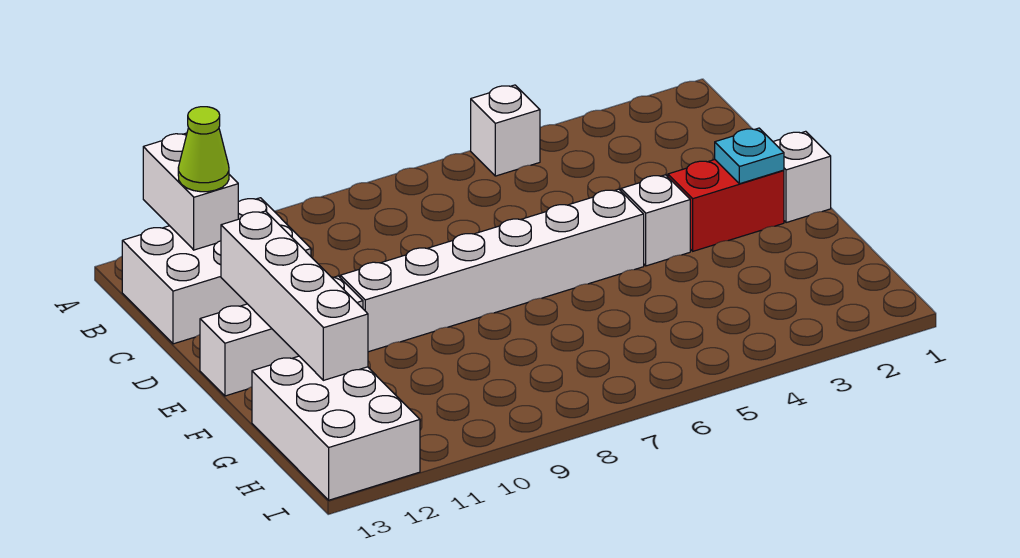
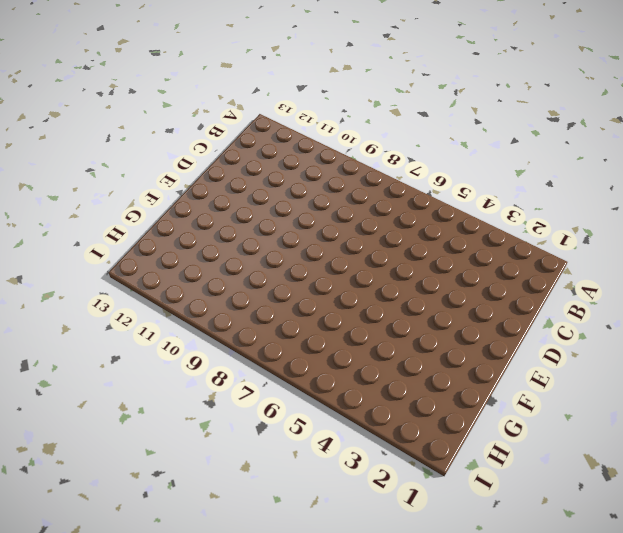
none -> white 1x1 brick [471,85,540,176]
none -> white 2x3 brick [122,198,311,344]
none -> white 1x1 brick [773,131,831,223]

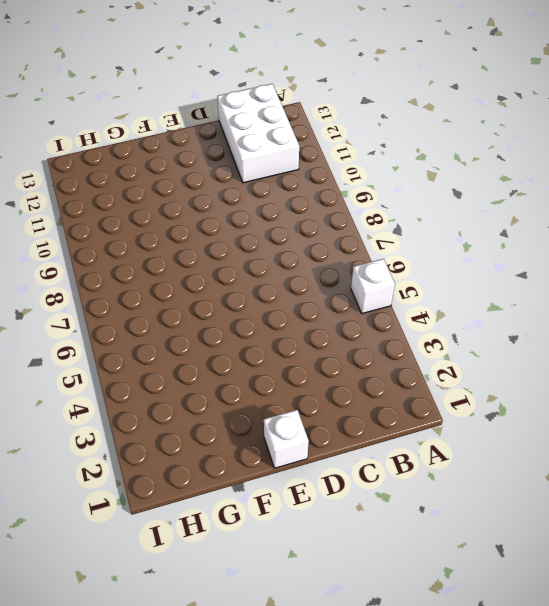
none -> red 1x2 brick [668,160,784,251]
none -> white 1x1 brick [621,175,690,266]
none -> white 1x6 brick [340,189,644,352]

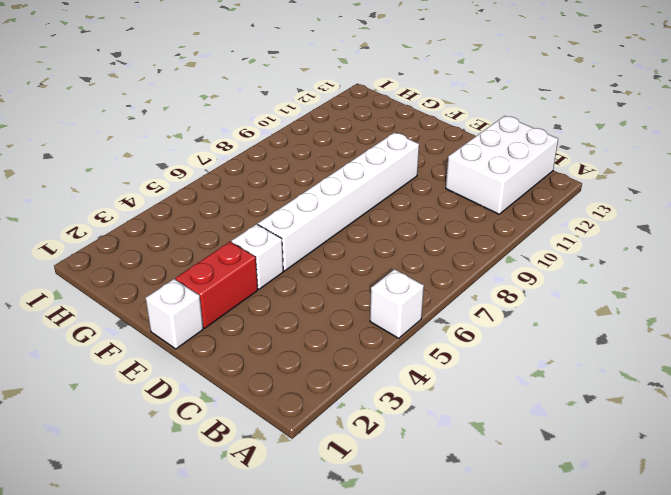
none -> white 1x3 brick [200,276,363,396]
none -> white 2x3 brick [252,356,420,500]
none -> white 1x2 brick [143,133,238,250]

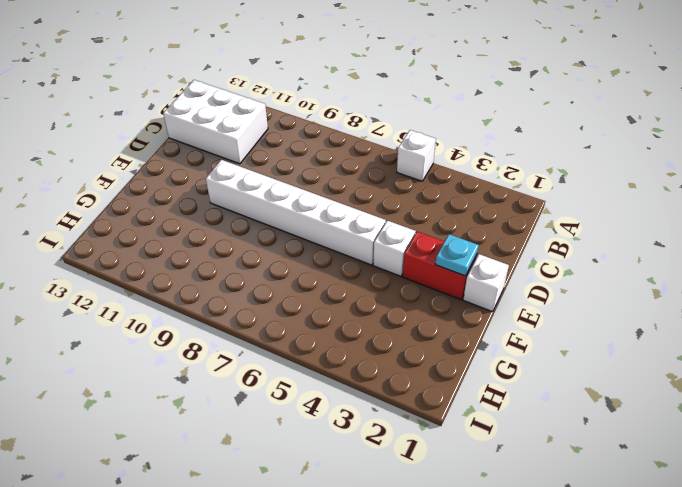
none -> white 1x3 brick [200,276,363,396]
none -> white 2x3 brick [252,356,420,500]
none -> white 1x2 brick [143,133,238,250]

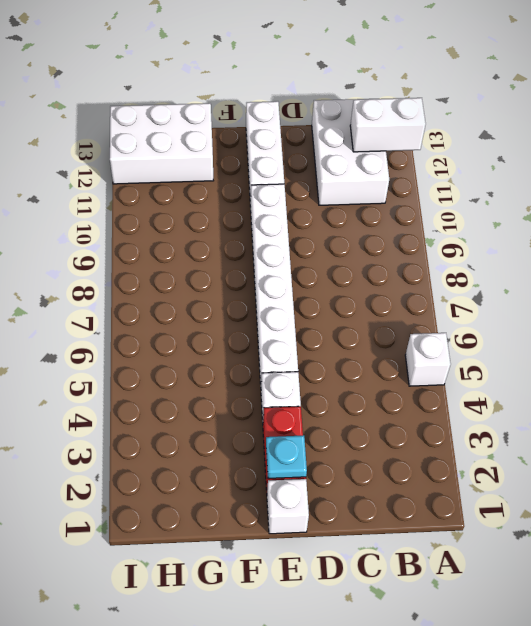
none -> white 1x4 brick [221,211,368,380]
none -> lime 1x1 cone [178,107,229,192]

